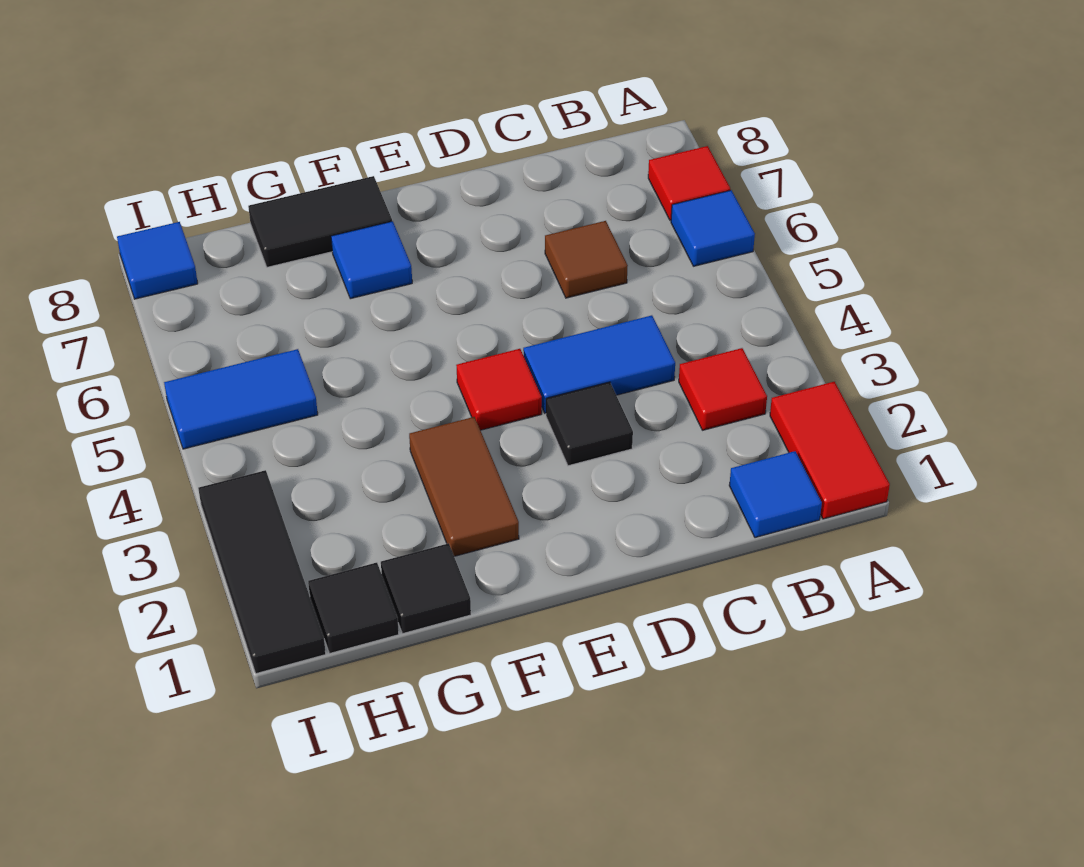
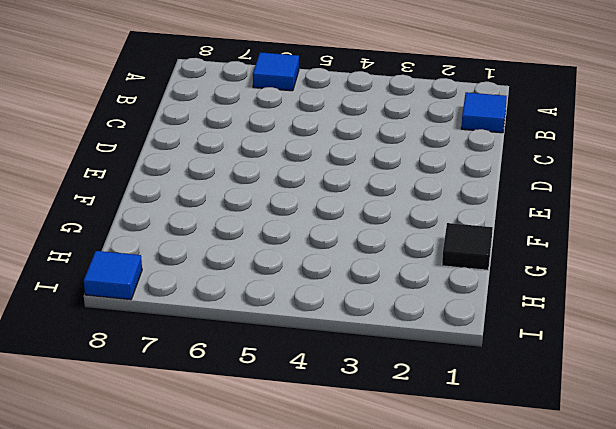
none -> red 1x2 tile [770,382,890,519]
none -> red 1x1 tile [648,146,730,220]
none -> red 1x1 tile [679,348,767,430]

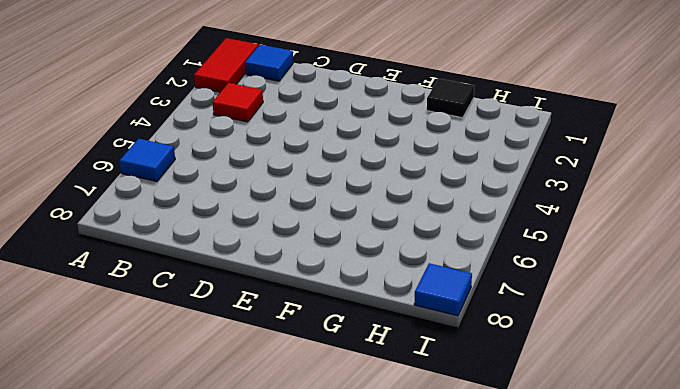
none -> red 1x1 tile [648,146,730,220]
none -> blue 1x2 tile [523,315,675,414]
none -> brown 1x1 tile [545,221,628,298]

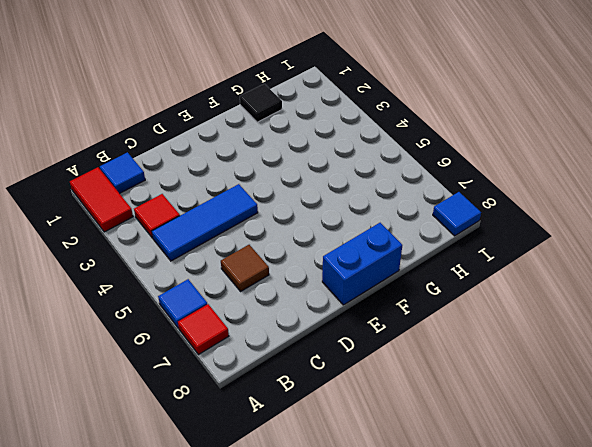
blue 1x3 tile [152,184,258,261] -> blue 1x2 tile [523,315,675,414]
blue 1x2 brick [322,223,402,305] -> black 1x2 tile [248,176,392,267]
none -> black 1x1 tile [546,382,633,466]
none -> red 1x1 tile [456,349,542,430]
none -> brown 1x2 tile [409,417,519,556]

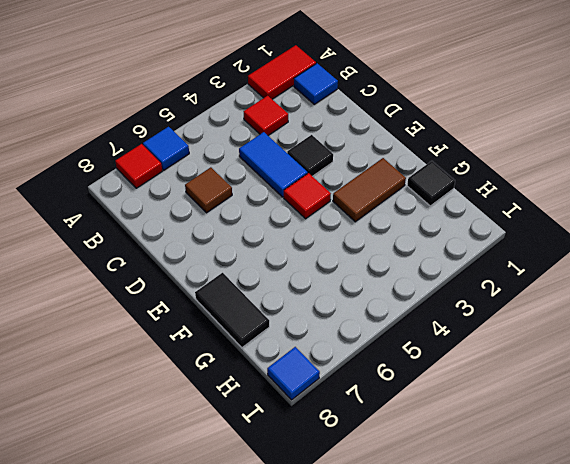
none -> blue 1x1 tile [331,221,412,299]
none -> black 1x1 tile [308,563,399,653]
none -> blue 1x2 tile [164,349,318,449]

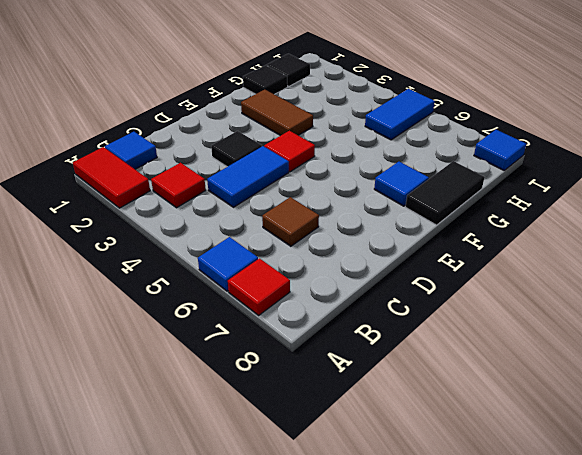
none -> black 1x3 tile [198,470,326,674]

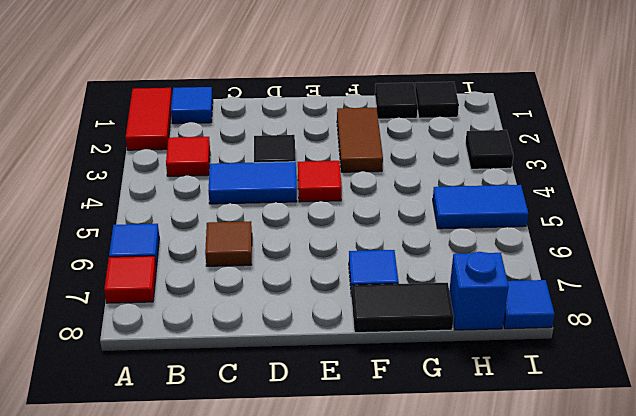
blue 1x1 brick [449,252,509,330] -> none
black 1x1 tile [465,130,513,169] -> black 1x3 tile [198,470,326,674]

